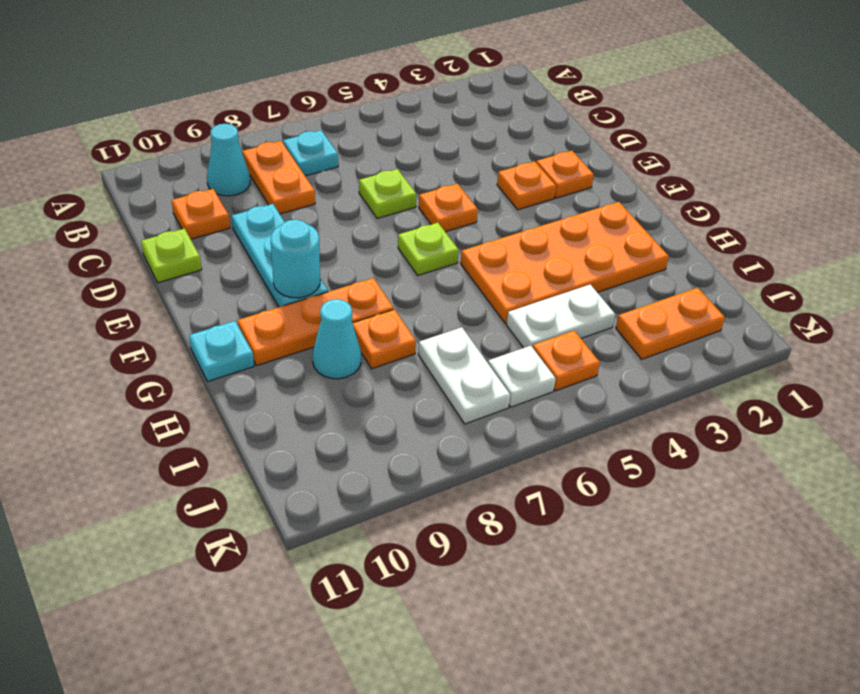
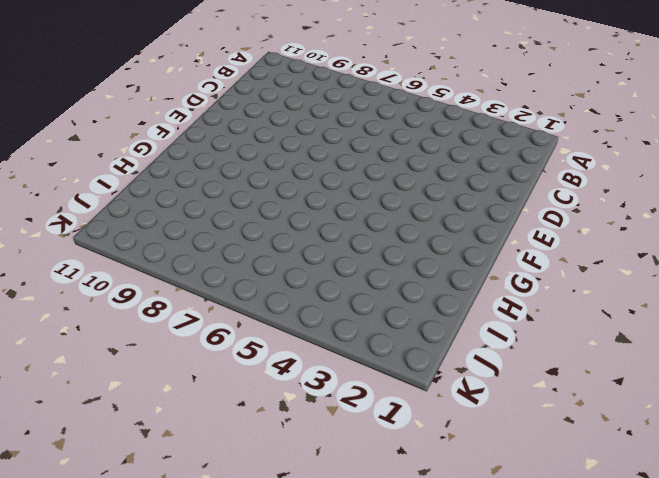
none -> cyan 1x1 plate [283,130,338,176]
none -> orange 1x2 plate [242,141,315,214]
none -> cyan 1x1 cone [207,124,250,196]

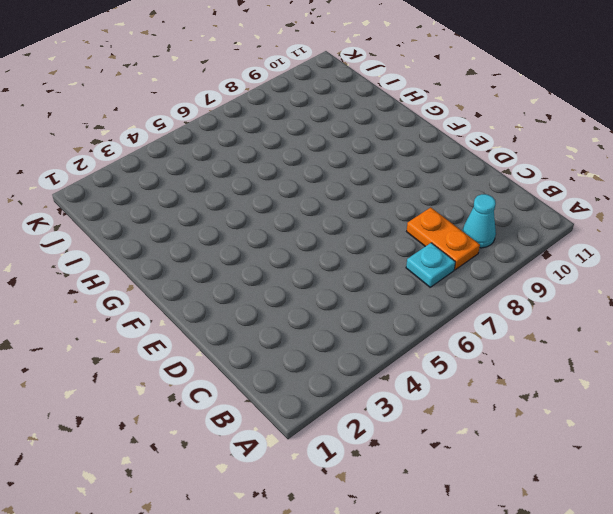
none -> orange 1x1 plate [172,189,230,239]
none -> lime 1x1 plate [359,169,416,219]
none -> cyan 1x3 plate [232,204,328,307]

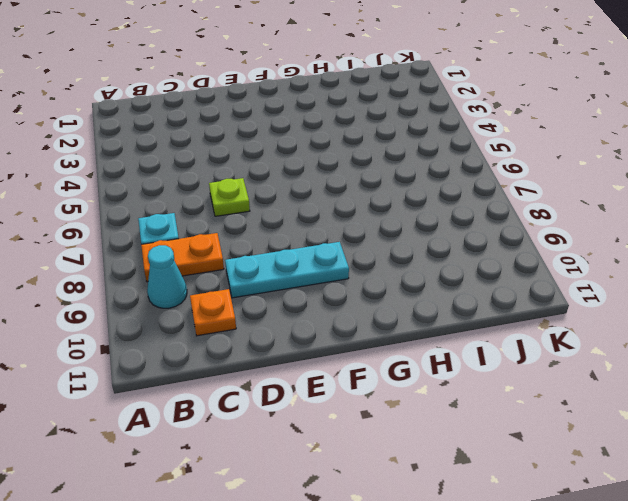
none -> lime 1x1 plate [141,229,202,283]
none -> orange 1x1 plate [536,151,594,198]
none -> orange 1x1 plate [497,161,556,210]

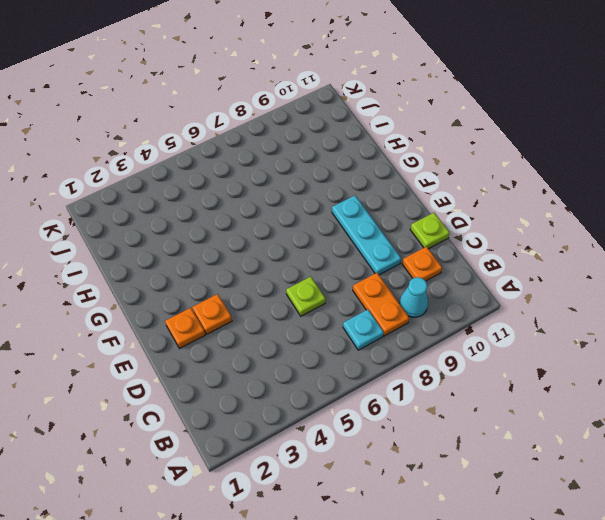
none -> orange 1x1 plate [419,184,478,232]
none -> lime 1x1 plate [398,223,459,275]
none -> orange 2x4 plate [461,202,669,323]

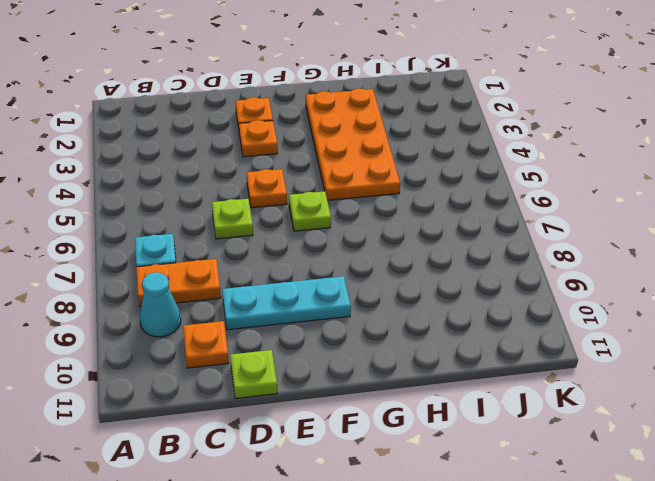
none -> orange 1x3 plate [238,278,394,366]
none -> cyan 1x1 plate [189,321,254,381]
none -> orange 1x1 plate [353,309,416,369]

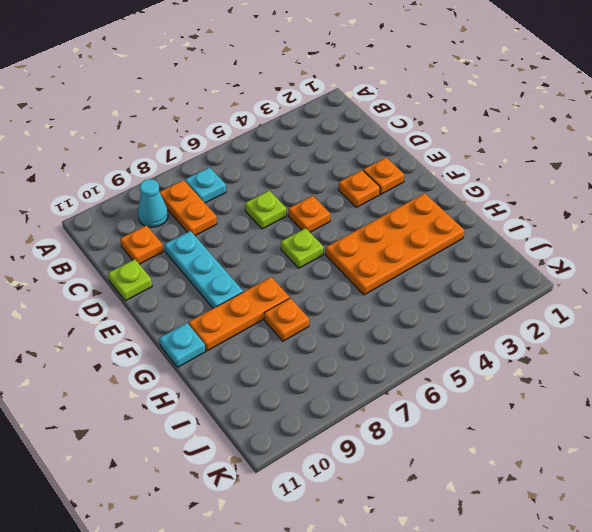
none -> cyan 1x1 cone [312,299,361,379]
none -> white 1x2 plate [507,284,615,348]
none -> white 1x2 plate [418,327,510,424]

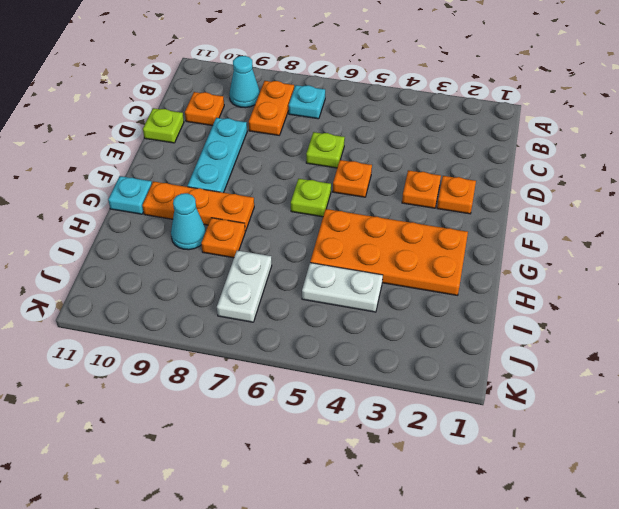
none -> orange 1x2 plate [616,288,725,359]
none -> orange 1x1 plate [533,330,600,391]
none -> white 1x1 plate [488,346,556,407]

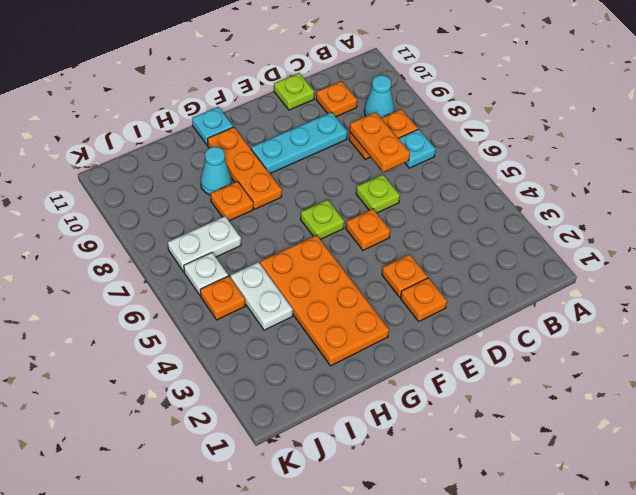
orange 1x2 plate [350,112,410,172] -> orange 1x2 plate moved to [616,288,725,359]
none -> cyan 1x1 round brick [271,220,320,298]

